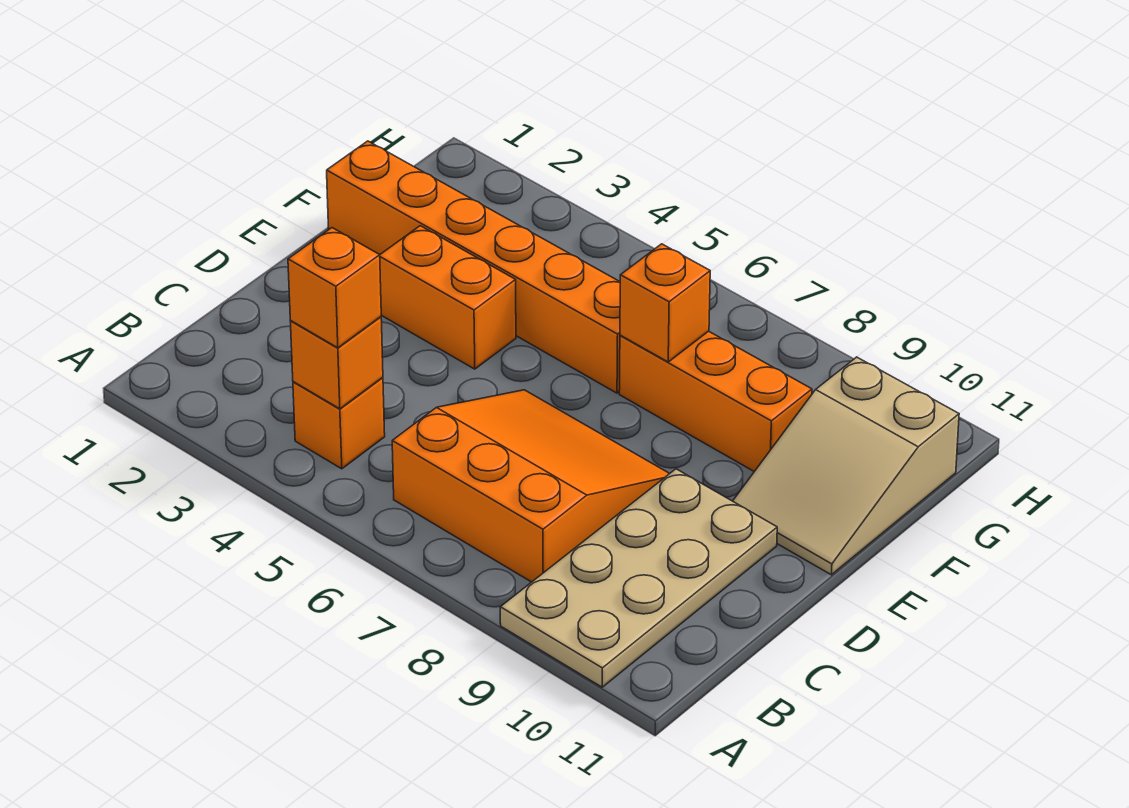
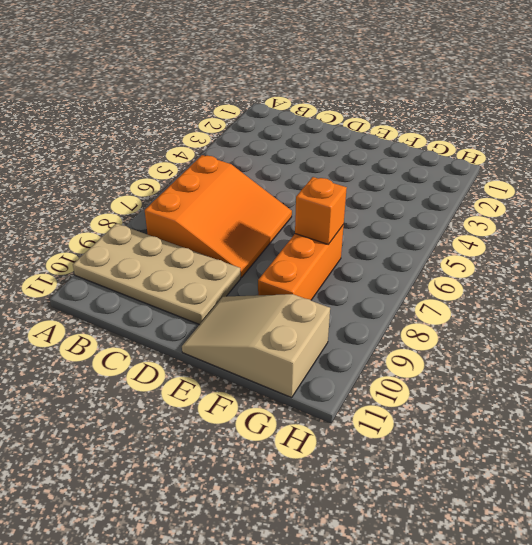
none -> orange 1x1 brick [293,378,385,469]
none -> orange 1x2 brick [380,226,516,369]

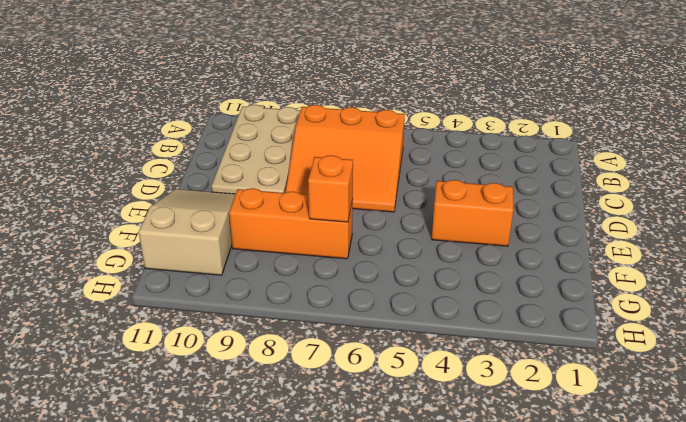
none -> orange 1x1 brick [293,378,385,469]
none -> orange 1x6 brick [327,141,620,393]

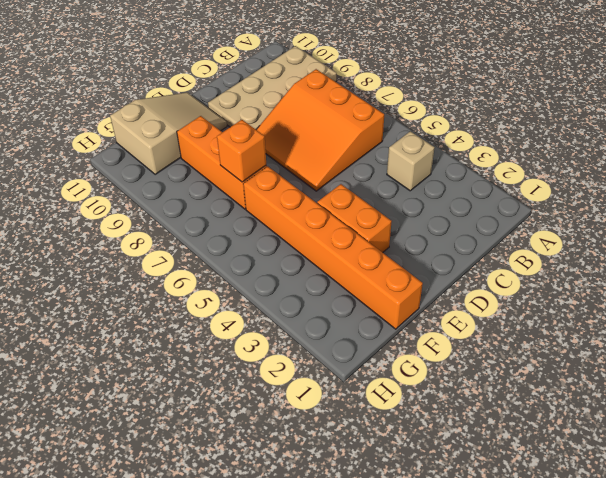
tan 1x1 brick [387,131,435,191] -> orange 1x1 brick [293,378,385,469]
none -> orange 1x1 brick [290,317,383,409]
none -> orange 1x1 brick [288,228,381,348]

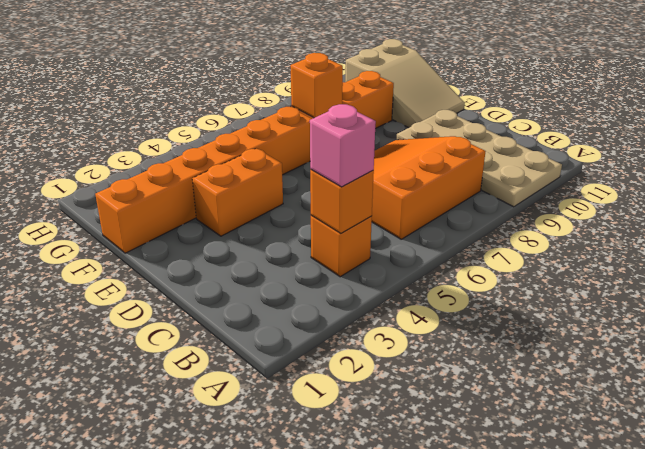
pink 1x1 brick [310,104,376,187] -> orange 1x1 brick [288,228,381,348]

